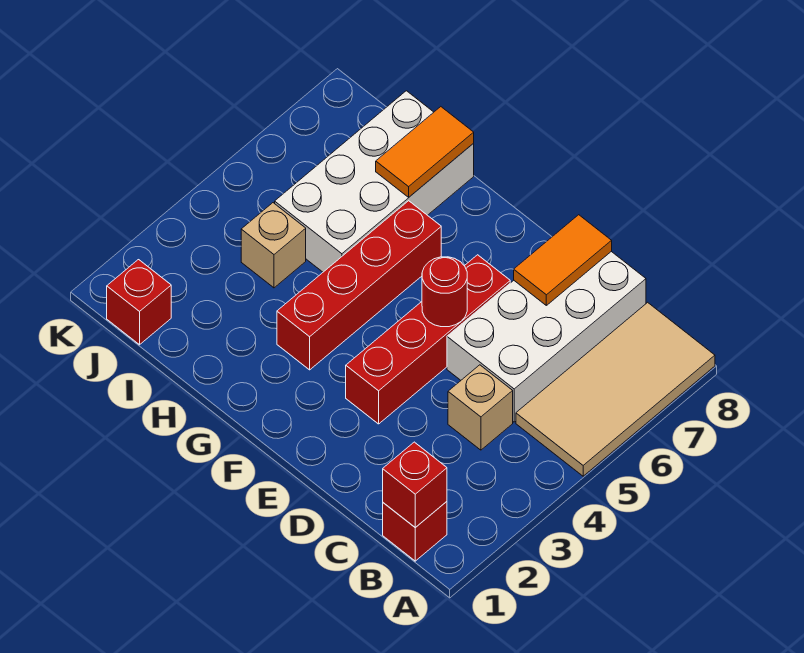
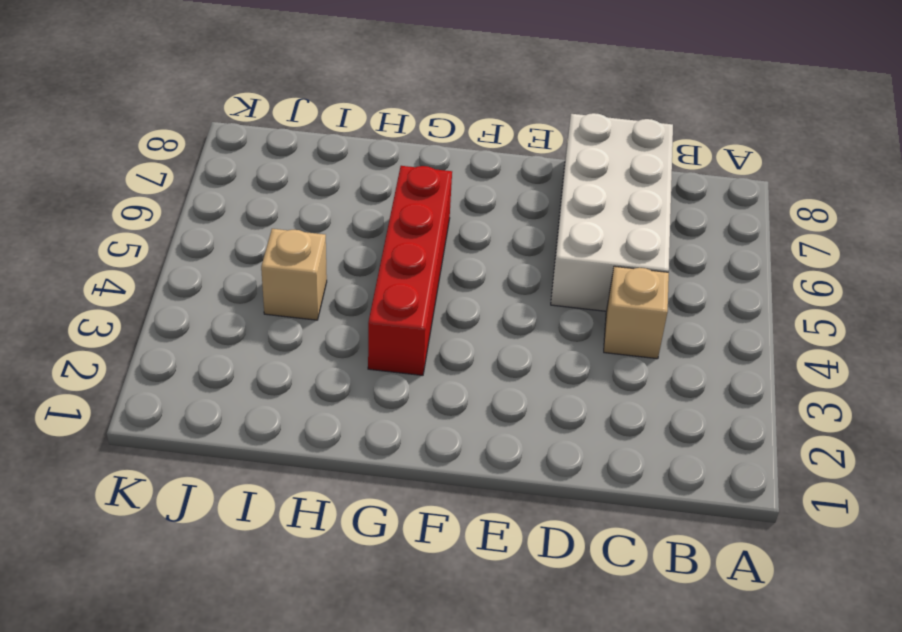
none -> tan 2x4 tile [516,302,715,476]
none -> red 1x1 brick [383,502,447,561]
none -> red 1x4 brick [346,255,510,424]

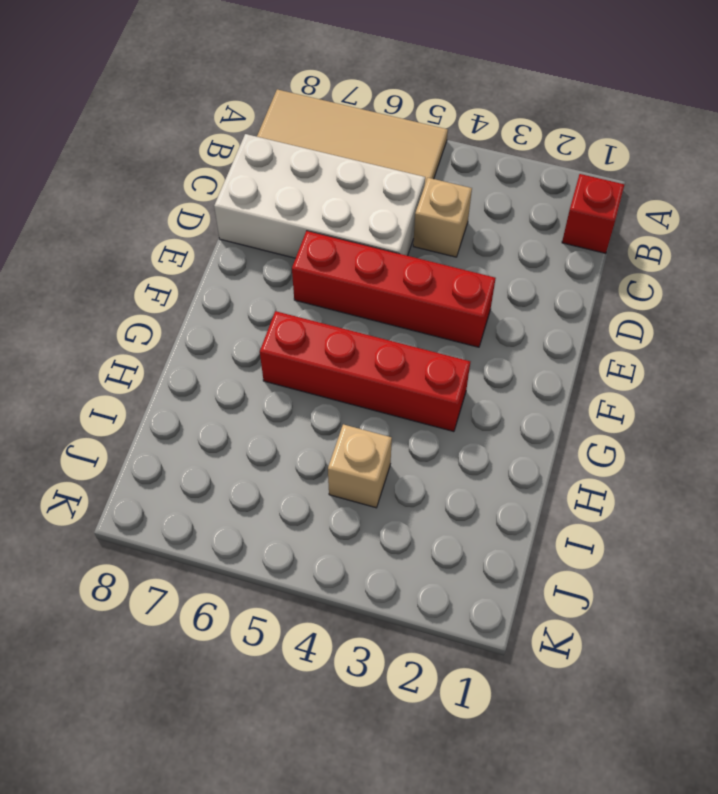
none -> white 2x4 brick [275,91,474,272]
none -> red 1x1 brick [107,260,171,345]
none -> red 1x1 brick [383,442,447,528]

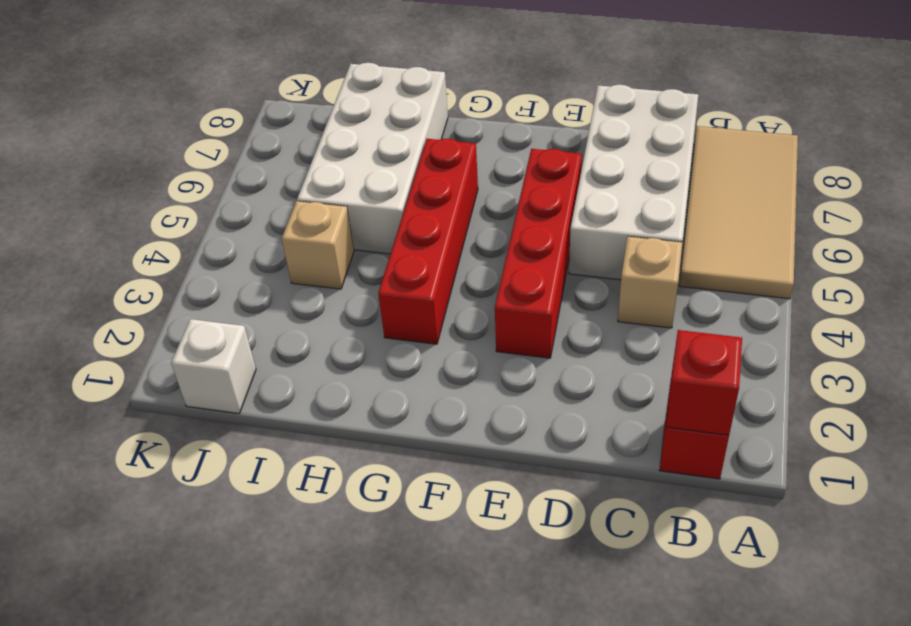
white 1x1 brick [171,319,256,413] -> red 1x1 brick [107,260,171,345]
none -> orange 1x2 tile [514,215,612,305]
none -> red 1x1 round brick [422,257,467,327]
none -> orange 1x2 tile [376,107,474,197]

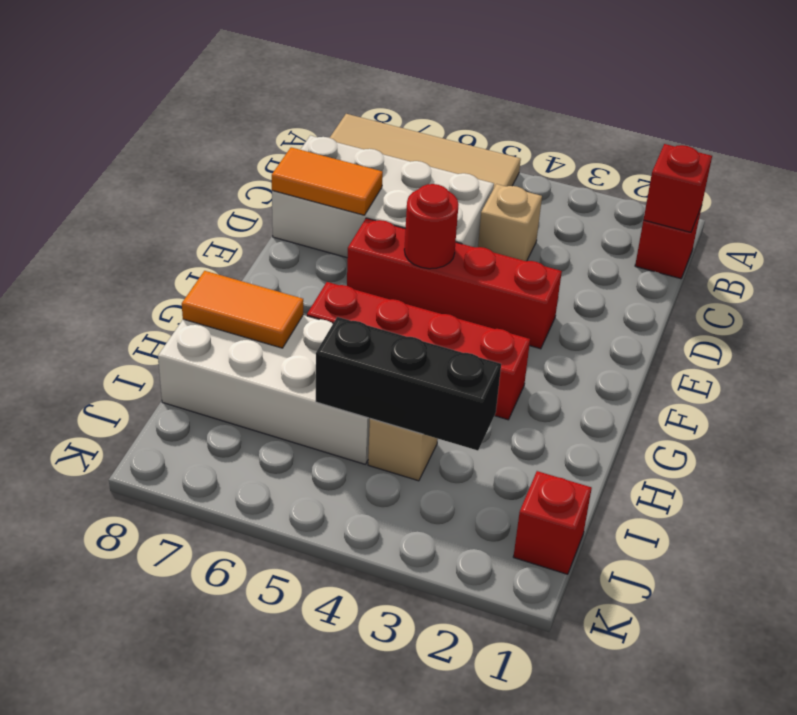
black 1x3 brick [316,317,501,451] -> none

